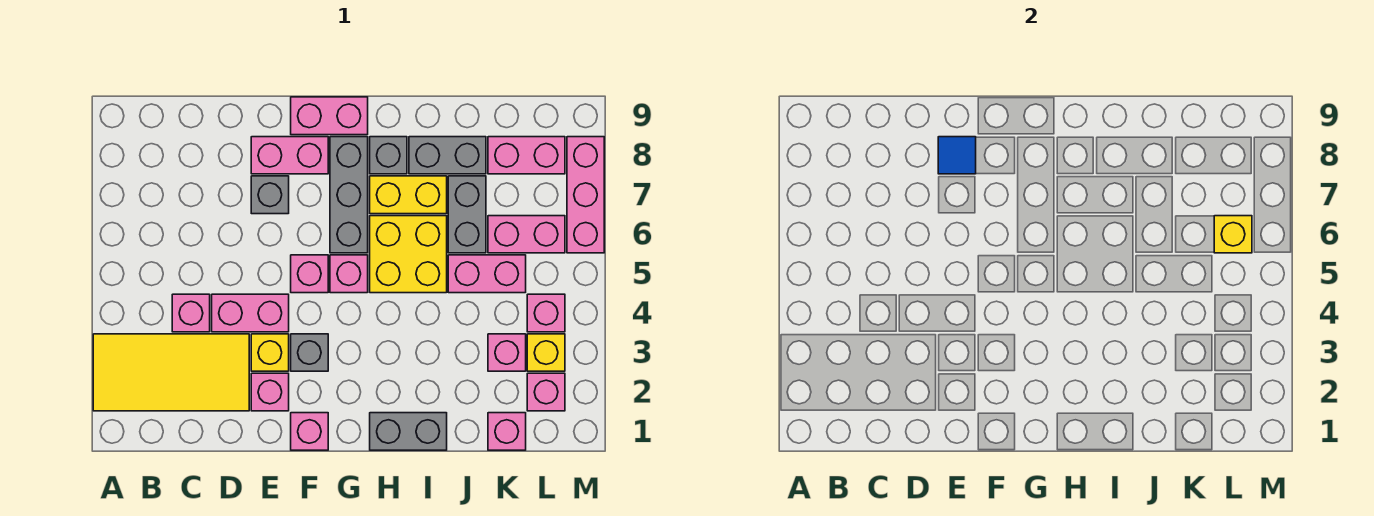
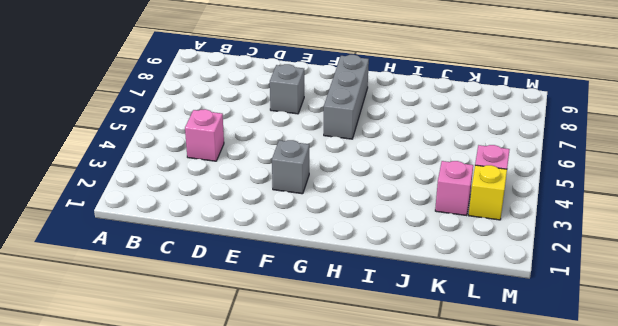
none -> yellow 2x4 tile [93,334,249,411]
none -> pink 1x2 brick [212,294,289,332]
none -> pink 1x1 brick [251,373,289,411]
none -> yellow 1x1 brick [251,334,289,371]

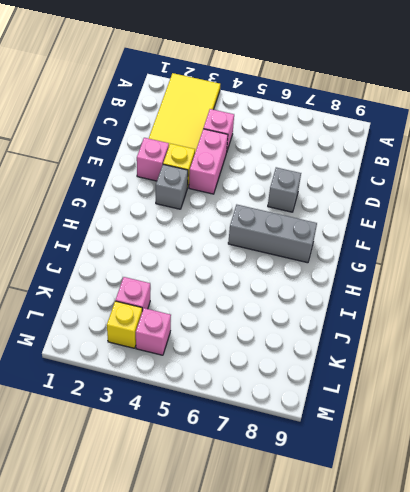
none -> pink 1x2 brick [251,137,328,174]
none -> pink 1x1 brick [291,413,328,450]
none -> pink 1x1 brick [291,255,328,293]
none -> pink 1x2 brick [291,97,368,135]

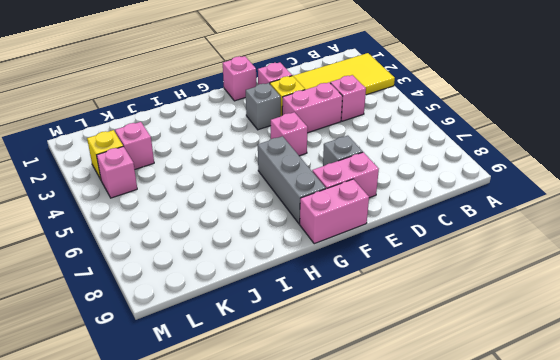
none -> pink 1x1 brick [330,255,368,293]
none -> grey 1x2 brick [370,413,447,450]
none -> yellow 2x2 brick [370,216,447,293]
none -> yellow 1x2 brick [370,176,447,214]

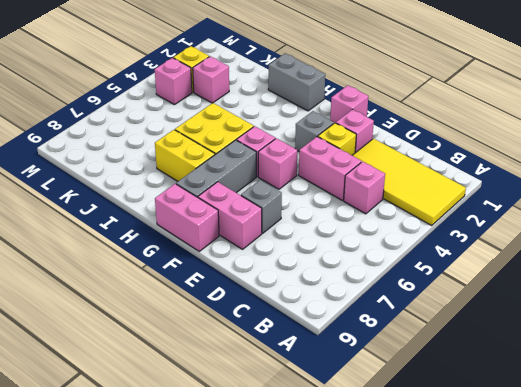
none -> grey 1x1 brick [370,137,407,174]
none -> grey 1x2 brick [409,137,486,174]
none -> pink 1x2 brick [448,255,526,293]
none -> grey 1x2 brick [448,176,486,253]

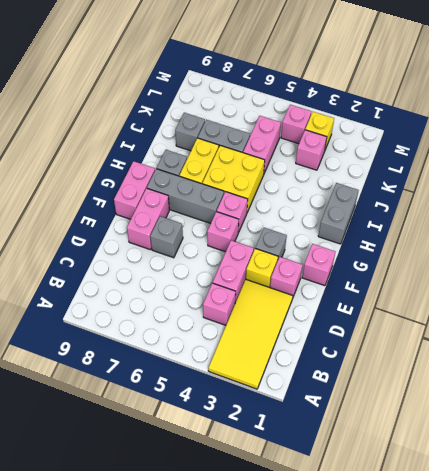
grey 1x1 brick [175,113,205,151] -> grey 1x2 brick [409,137,486,174]
none -> pink 1x1 brick [488,413,526,450]
none -> pink 1x2 brick [488,216,565,253]
none -> pink 1x2 brick [488,137,565,174]
none -> pink 1x1 brick [527,373,565,411]

